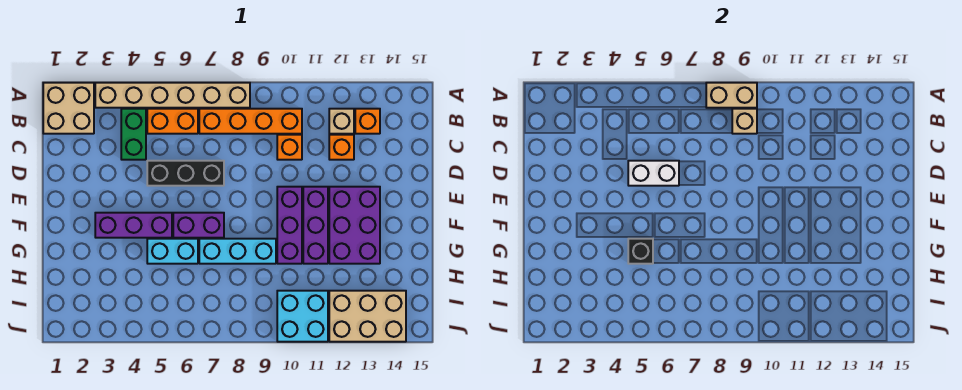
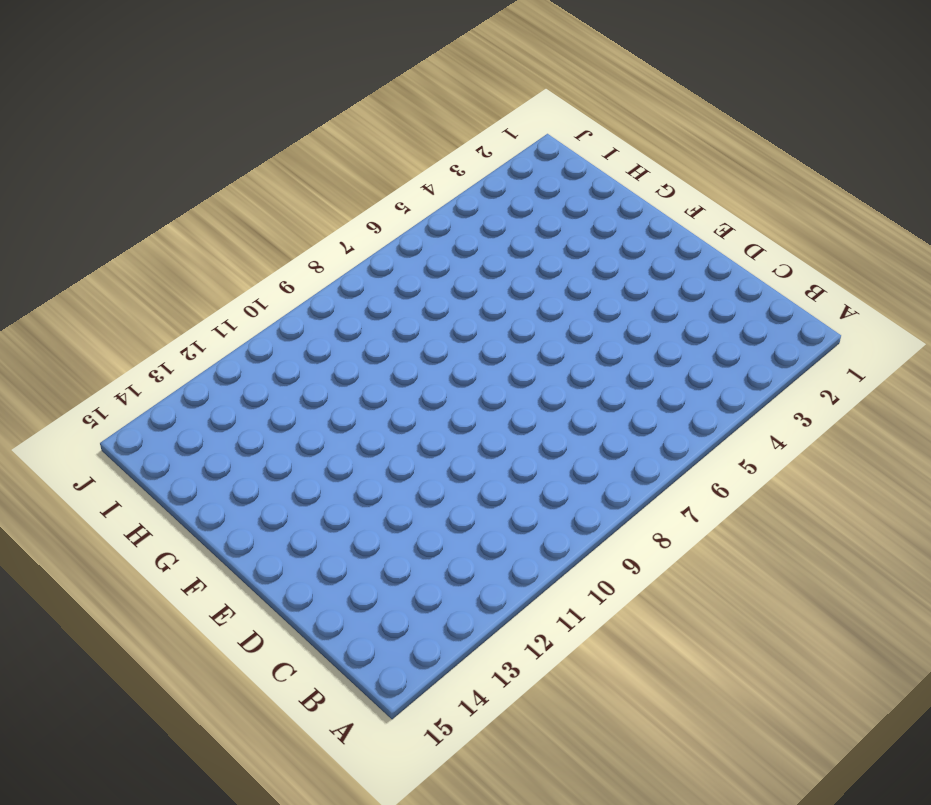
none -> tan 2x2 brick [43,83,94,134]
none -> tan 1x6 brick [95,83,250,108]
none -> green 1x2 brick [121,109,146,160]

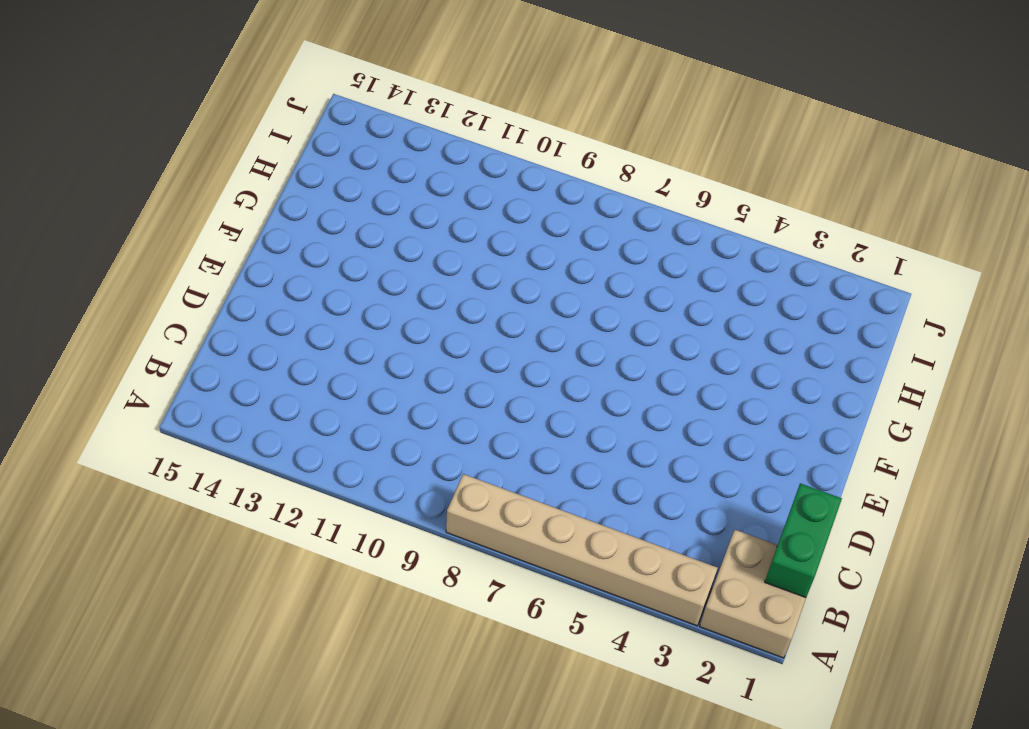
green 1x2 brick [765,483,842,597] -> green 1x2 brick moved to [121,109,146,160]
none -> orange 1x2 brick [147,109,198,134]
none -> orange 1x4 brick [199,109,302,134]
none -> tan 1x1 brick [329,109,354,134]

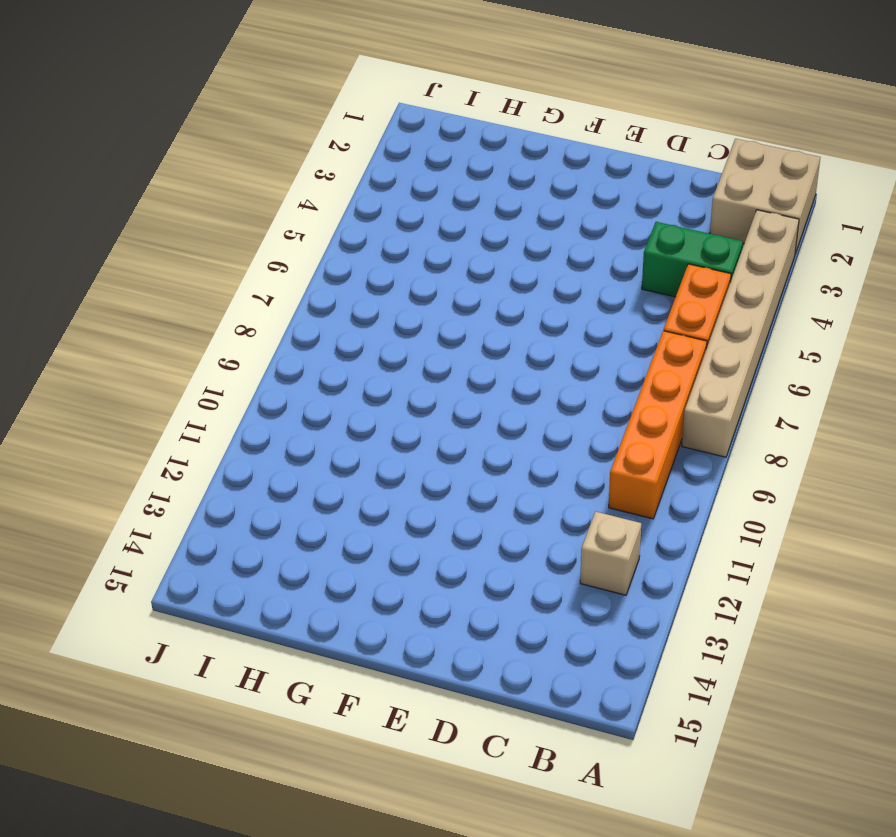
none -> orange 1x1 brick [355,109,380,134]
none -> orange 1x1 brick [277,135,302,160]
none -> orange 1x1 brick [329,135,354,160]

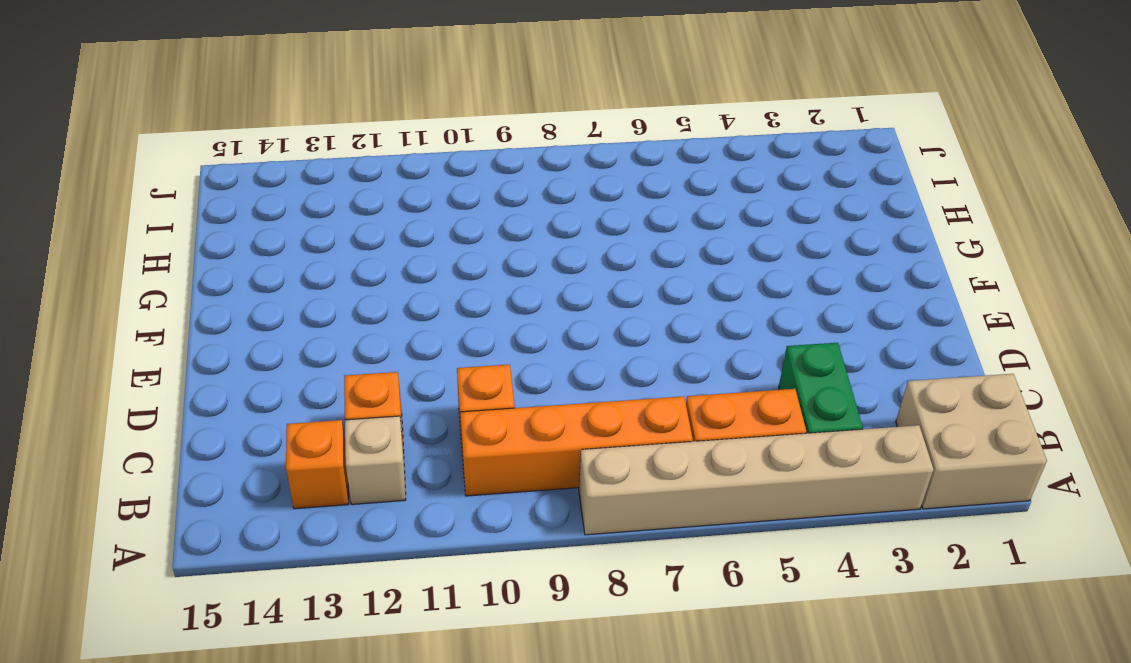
none -> black 1x3 brick [147,161,224,186]
none -> purple 1x3 brick [277,187,302,264]
none -> purple 1x3 brick [303,187,328,264]

